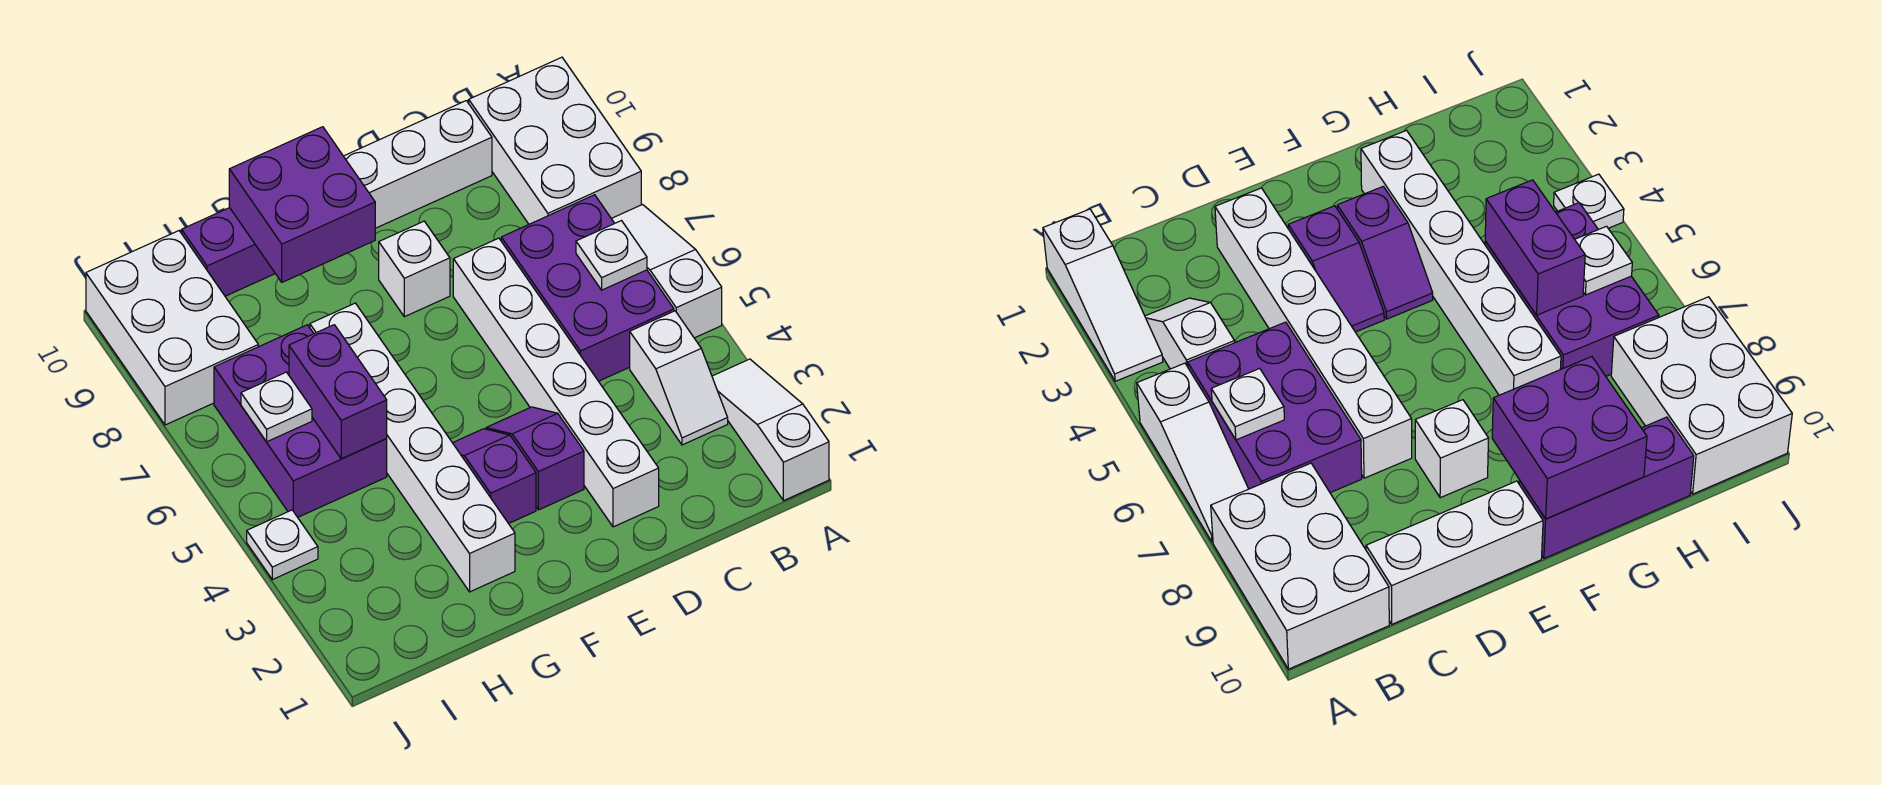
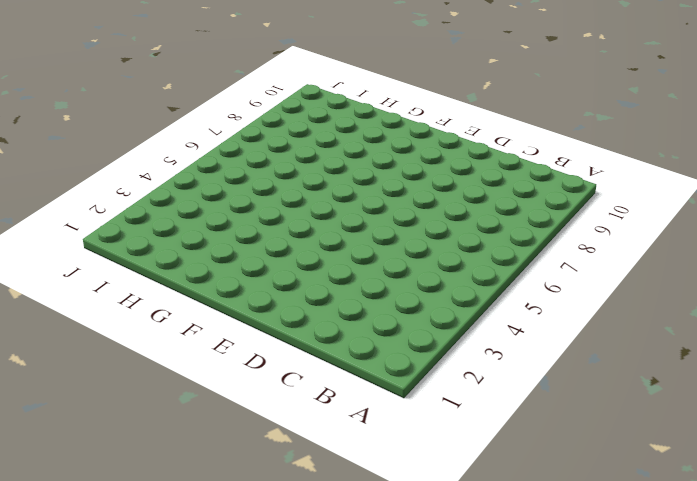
none -> white 1x3 slope [712,359,829,501]
none -> white 1x3 slope [611,205,722,338]
none -> white 2x3 brick [469,57,641,224]

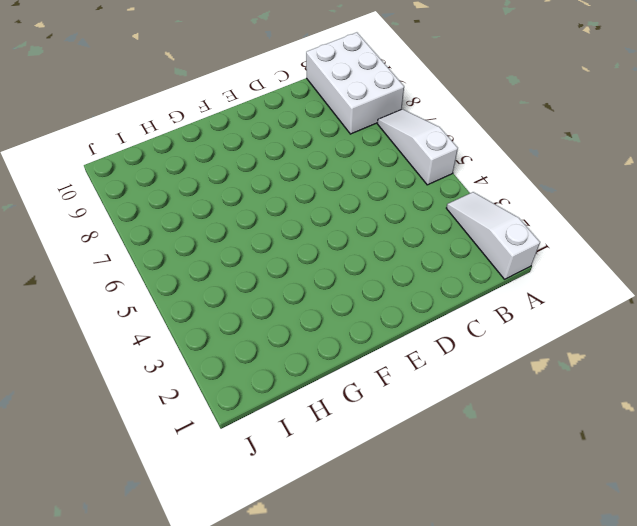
none -> white 1x2 slope [630,311,728,445]
none -> purple 2x3 brick [501,195,674,381]
none -> white 1x3 brick [344,101,492,228]

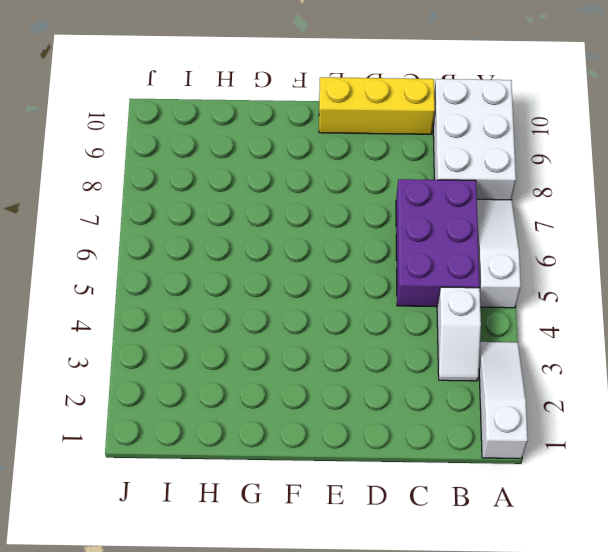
yellow 1x3 brick [319,77,435,134] -> white 1x3 brick [344,101,492,228]
none -> white 1x6 brick [453,238,659,527]
none -> purple 1x2 slope [486,407,584,510]
none -> white 1x1 brick [379,221,450,317]

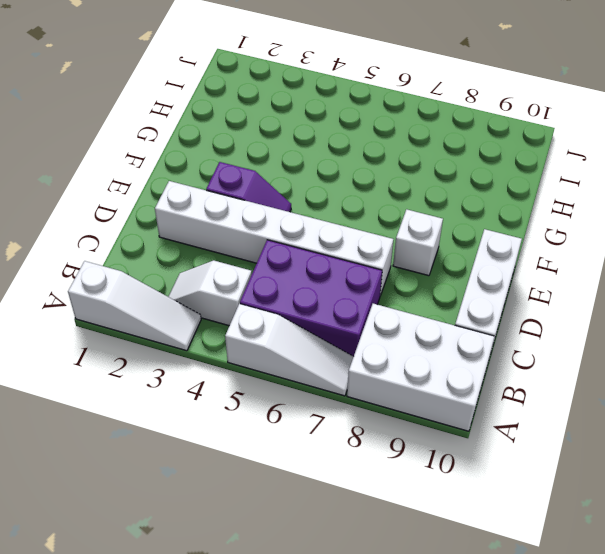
none -> purple 1x2 slope [453,429,536,524]
none -> purple 1x3 brick [182,208,275,296]
none -> white 1x6 brick [310,303,515,592]

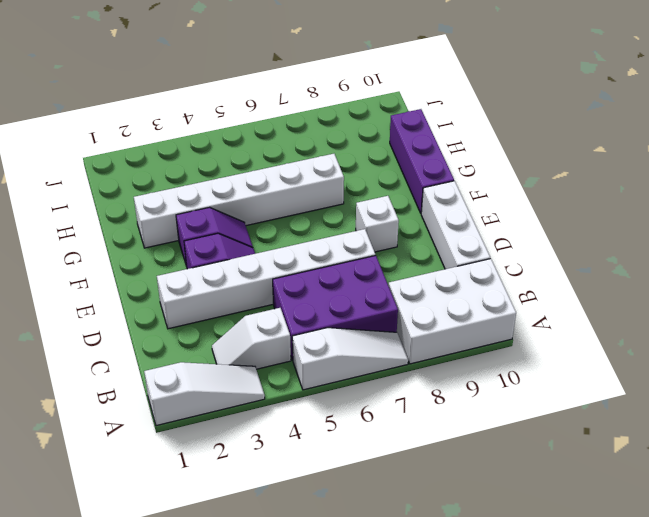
none -> purple 2x3 brick [214,325,387,517]
none -> white 2x3 brick [86,231,258,425]
none -> white 1x1 plate [247,510,318,580]

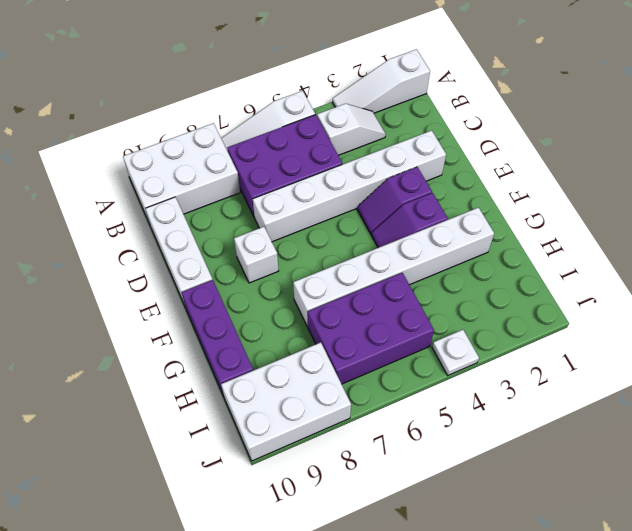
none -> white 1x1 plate [576,221,647,290]
none -> purple 2x2 brick [229,127,375,282]
none -> purple 1x2 brick [289,325,387,459]

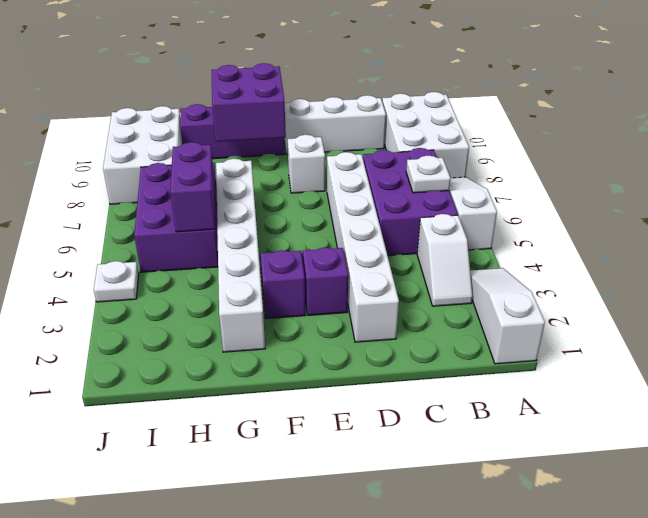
none -> white 1x1 plate [241,372,312,442]

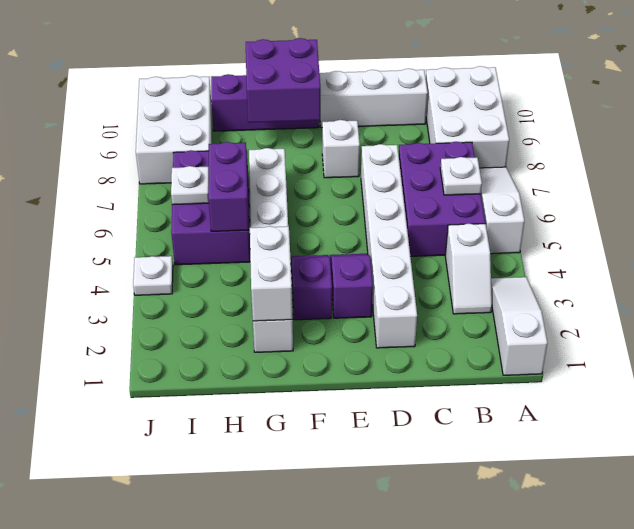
white 1x2 brick [250,226,292,321] -> none

